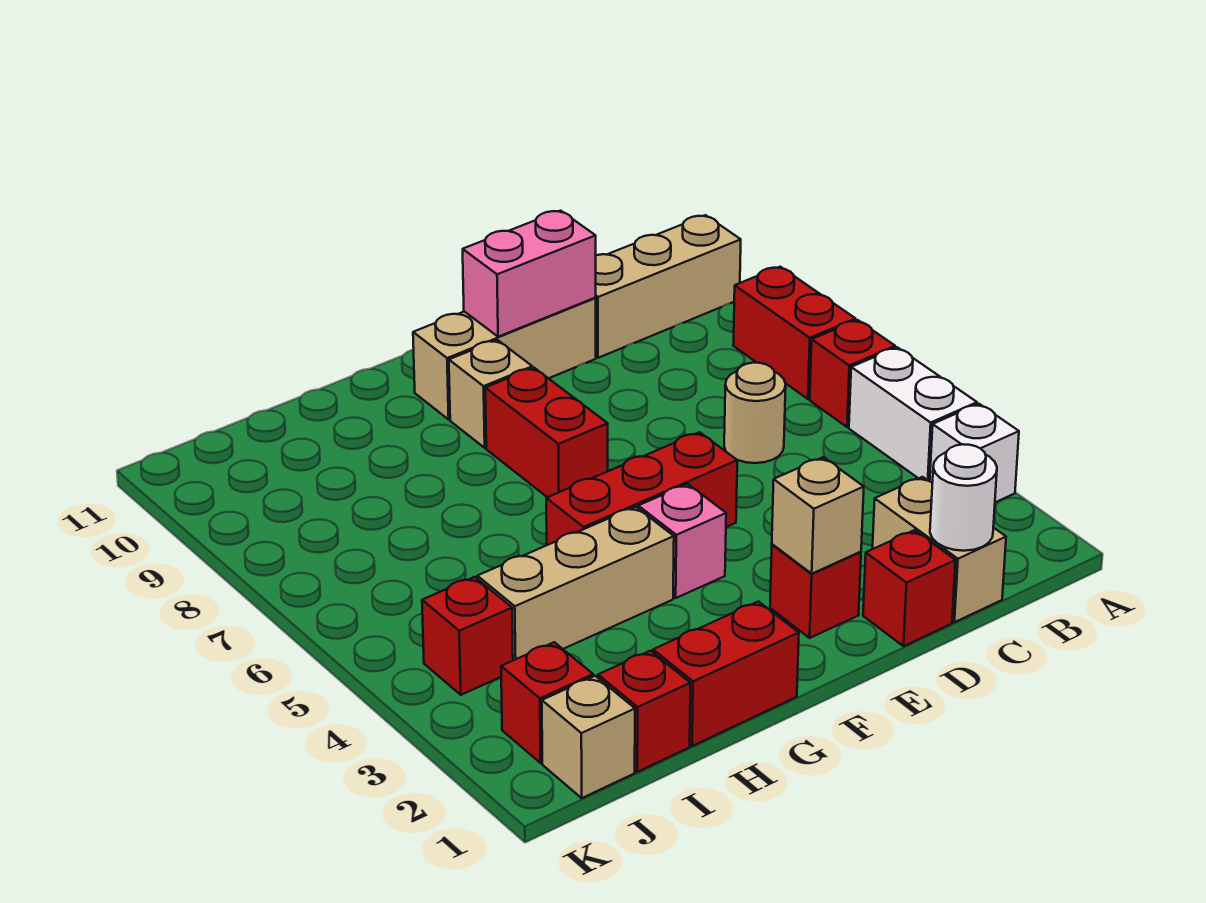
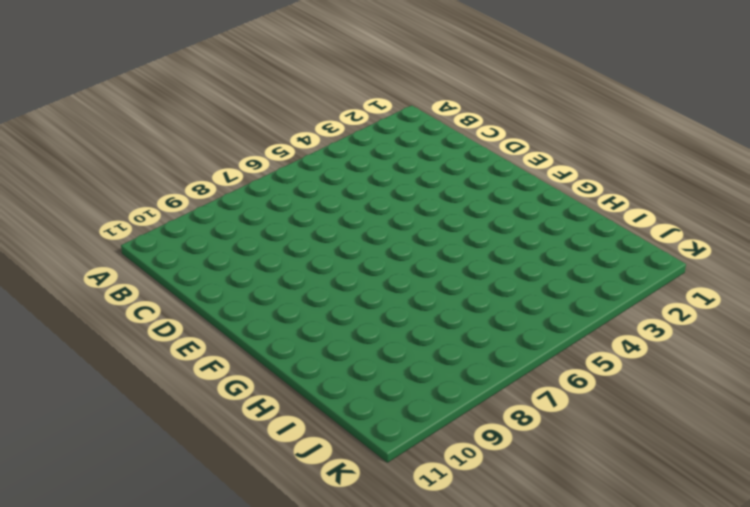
none -> white 1x1 brick [930,404,1019,502]
none -> white 1x2 brick [849,347,977,481]
none -> red 1x1 brick [810,320,895,427]

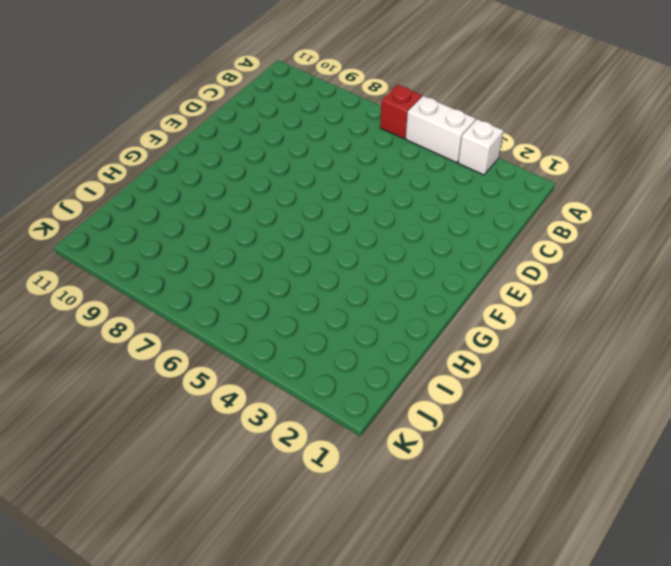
none -> red 1x2 brick [733,267,856,399]
none -> tan 1x3 brick [596,215,741,358]
none -> tan 1x2 brick [872,477,1006,622]

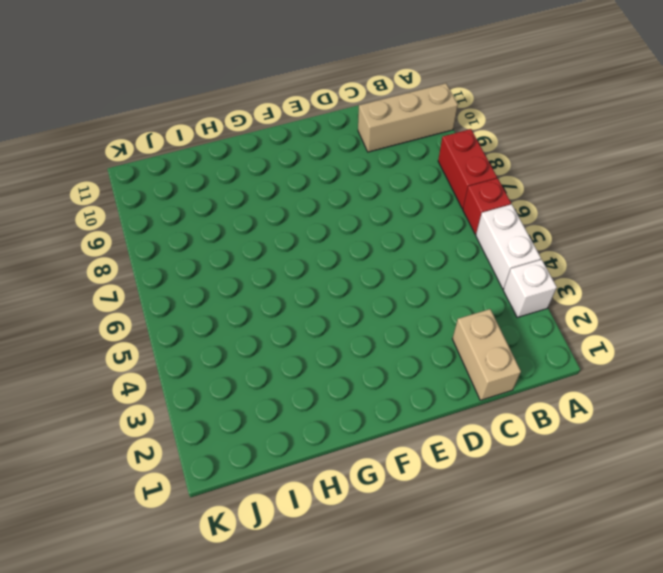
none -> tan 1x1 round brick [724,363,786,463]
none -> red 1x1 brick [863,530,955,646]
none -> tan 1x3 brick [413,298,596,419]

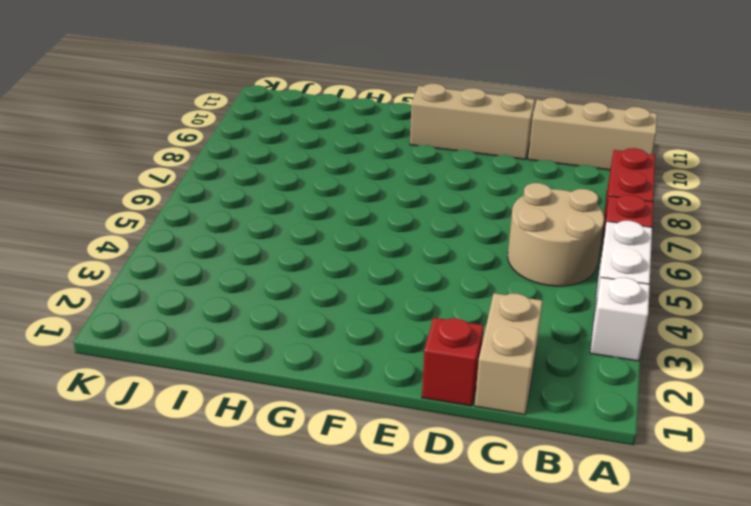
tan 2x2 round brick [508,183,604,286] -> tan 1x1 round brick [724,363,786,463]
none -> red 1x1 brick [770,544,861,638]
none -> red 1x3 brick [546,432,737,545]
none -> pink 1x1 brick [638,484,726,598]

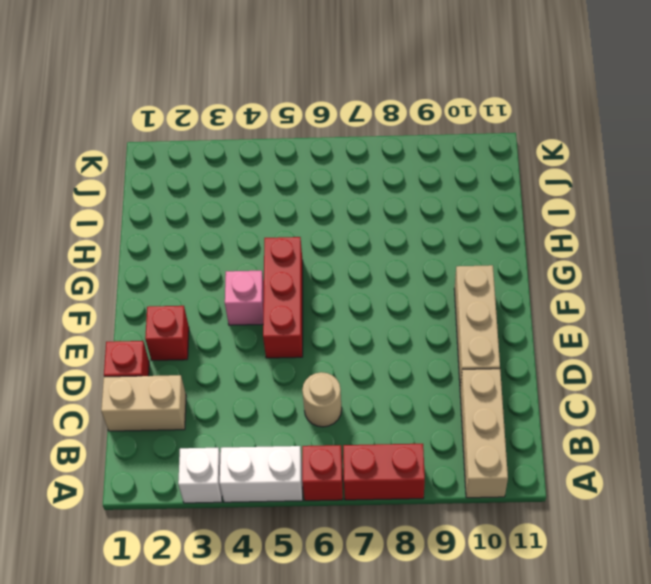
none -> red 1x2 brick [485,368,608,497]
none -> tan 1x1 brick [449,340,532,448]
none -> red 1x2 brick [653,601,799,746]

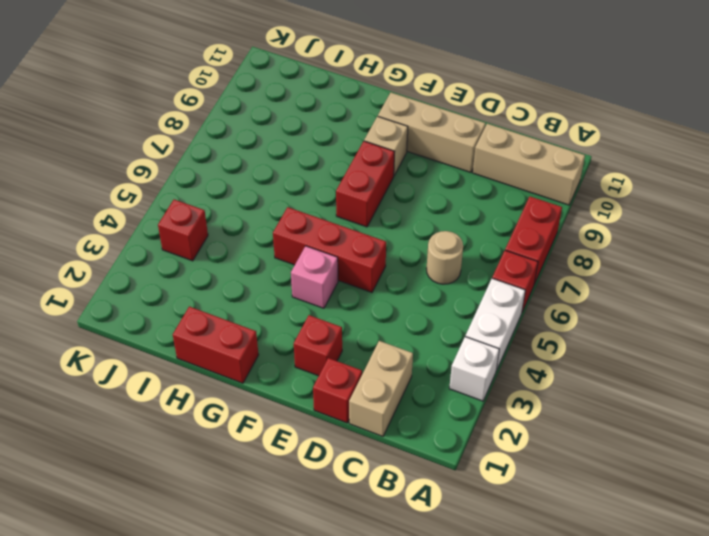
none -> tan 1x3 brick [477,507,674,660]
none -> red 1x1 brick [598,651,690,772]
none -> tan 1x1 brick [542,676,635,798]

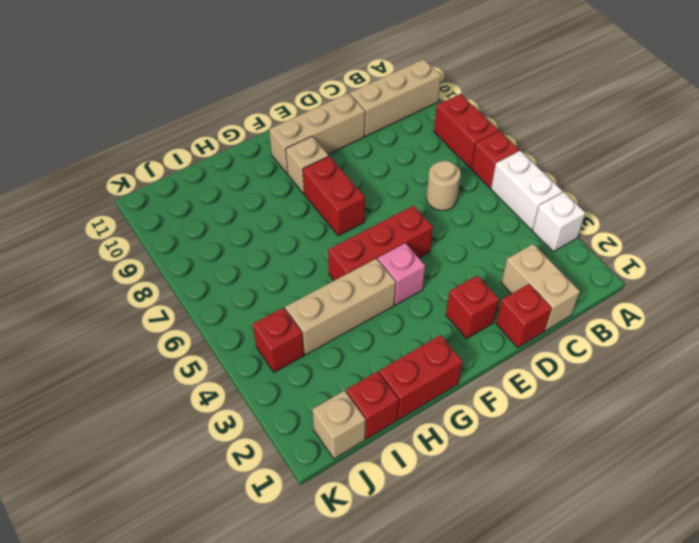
none -> red 1x1 brick [501,642,593,763]
none -> white 1x1 round brick [930,444,997,551]
none -> pink 1x2 brick [463,211,596,337]

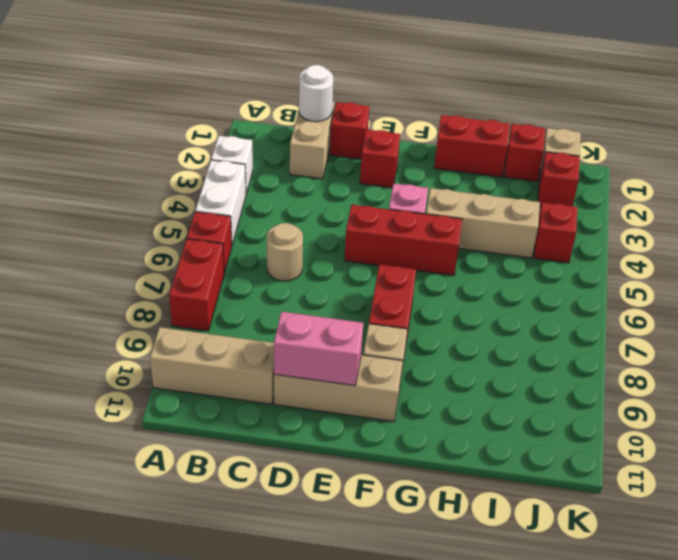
none -> tan 1x1 brick [772,457,864,574]

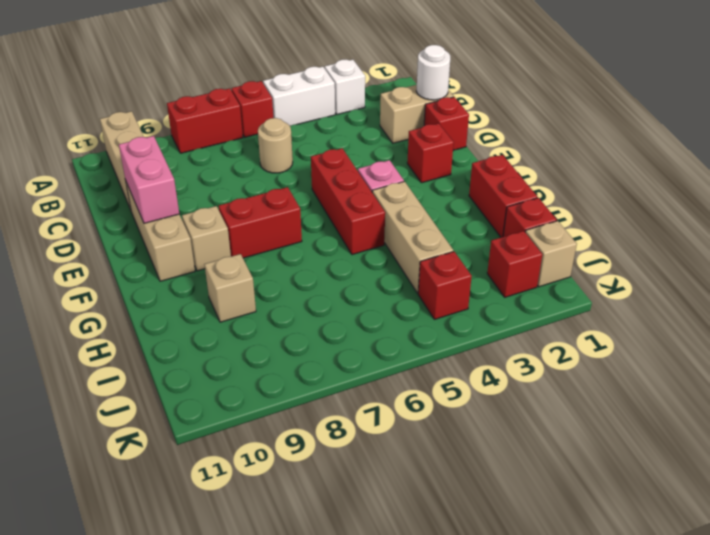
tan 1x1 brick [204,254,256,322] -> tan 1x1 brick moved to [772,457,864,574]

